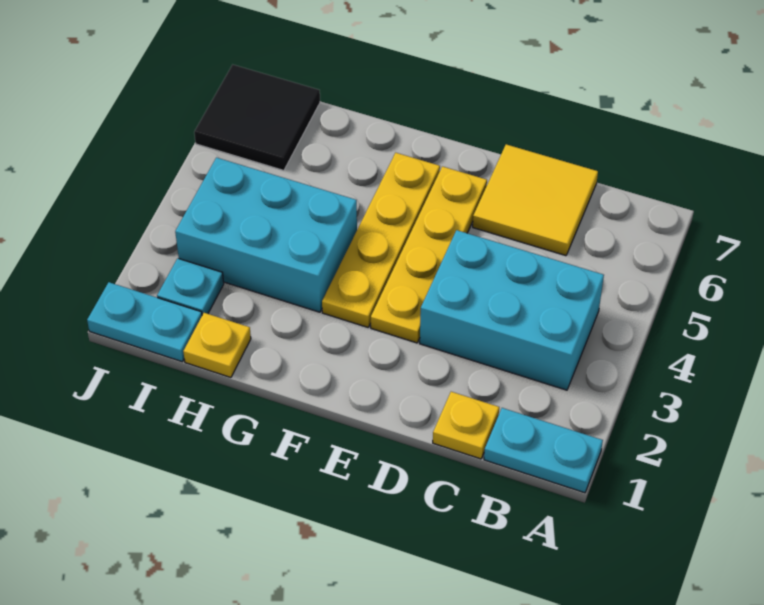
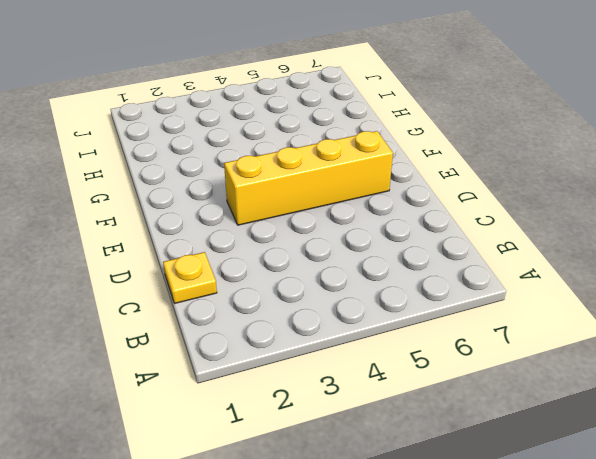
yellow 1x4 brick [224,131,393,225] -> yellow 1x4 plate [371,166,487,343]
none -> cyan 1x2 plate [484,408,603,493]
none -> cyan 2x3 brick [420,230,604,390]

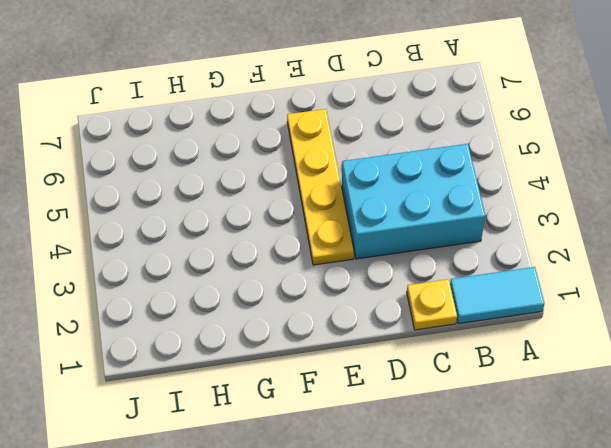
cyan 1x2 tile [450,267,545,324] -> cyan 1x2 plate [484,408,603,493]
none -> yellow 2x2 tile [473,144,598,256]
none -> yellow 1x4 plate [322,153,440,327]

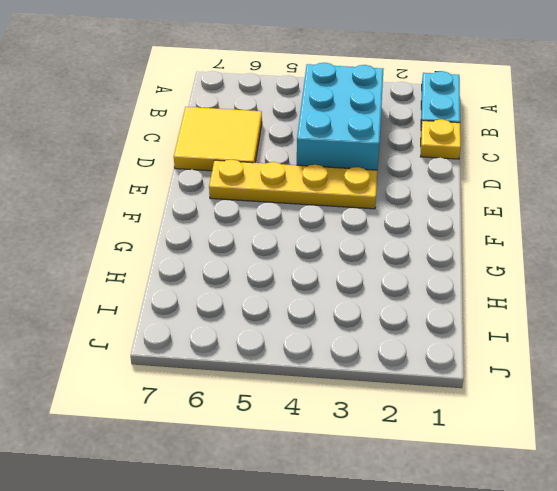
none -> yellow 1x4 plate [322,153,440,327]
none -> cyan 2x3 brick [175,158,357,312]

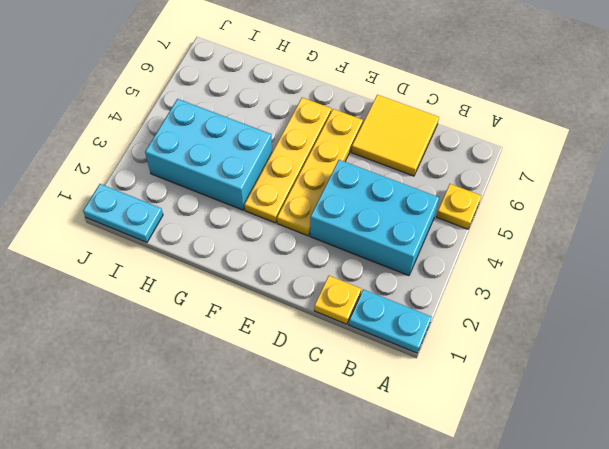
yellow 1x1 plate [436,184,481,229] -> yellow 1x1 plate moved to [183,313,251,377]
none -> cyan 1x1 plate [157,258,224,315]
none -> black 2x2 tile [194,65,320,170]

